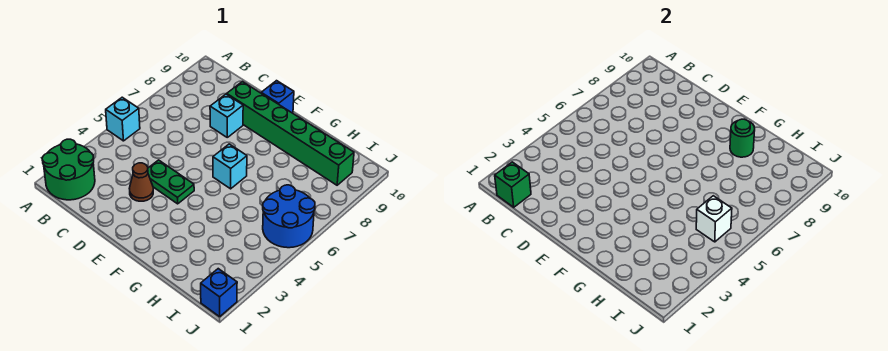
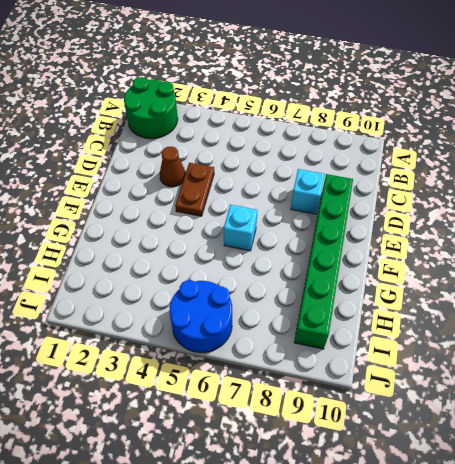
brown 1x2 plate [175,163,214,216] -> green 1x2 plate [148,160,194,204]
none -> cyan 1x1 brick [106,97,140,141]
none -> blue 1x1 brick [261,81,294,113]
none -> blue 1x1 brick [201,269,237,317]

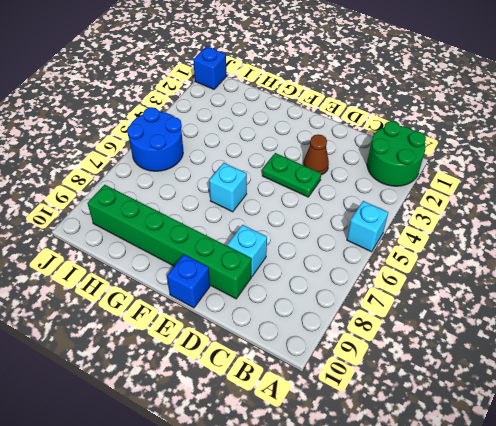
none -> green 1x1 brick [495,162,531,207]
none -> green 1x1 round brick [730,119,755,157]
none -> white 1x1 brick [696,196,732,242]

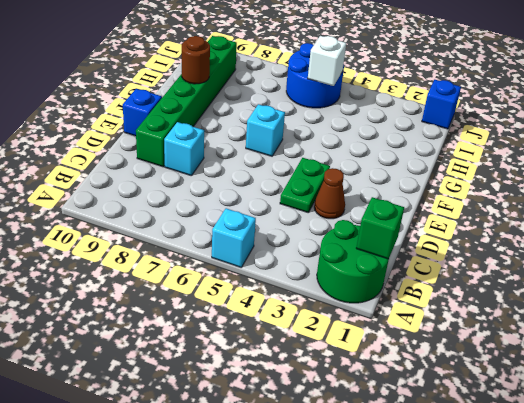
brown 1x1 round brick [182,36,210,84] -> green 1x1 round brick [730,119,755,157]

